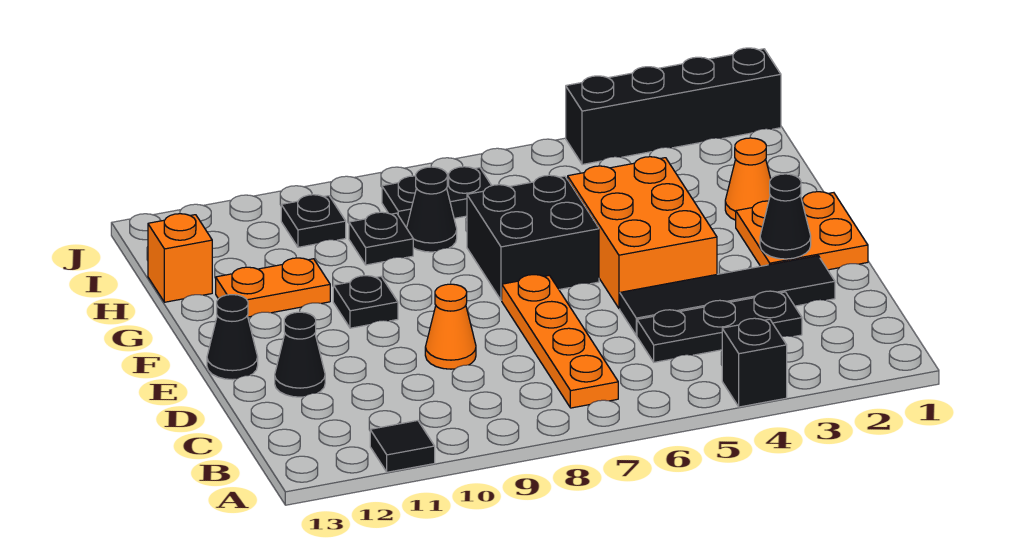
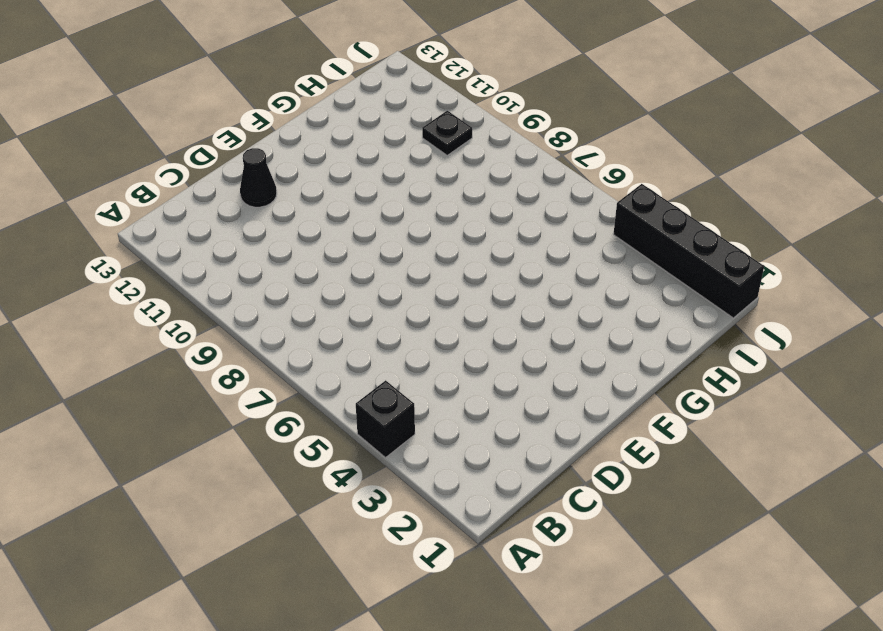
none -> black 1x1 tile [370,421,435,472]
none -> orange 1x4 plate [502,275,618,408]
none -> black 1x3 plate [637,291,802,362]

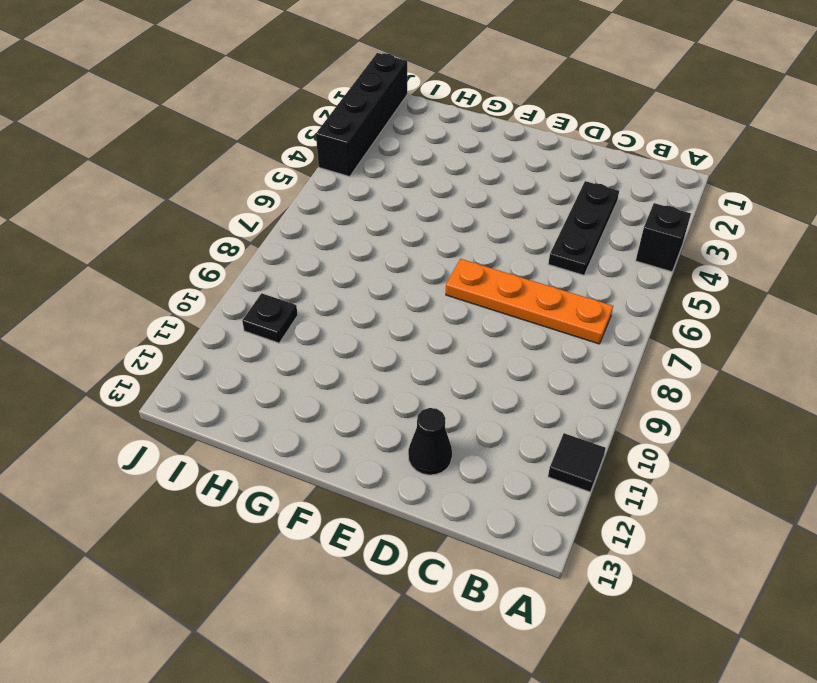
none -> black 1x4 tile [620,256,835,335]
none -> orange 1x1 cone [425,284,476,369]
none -> orange 2x2 plate [736,192,868,270]

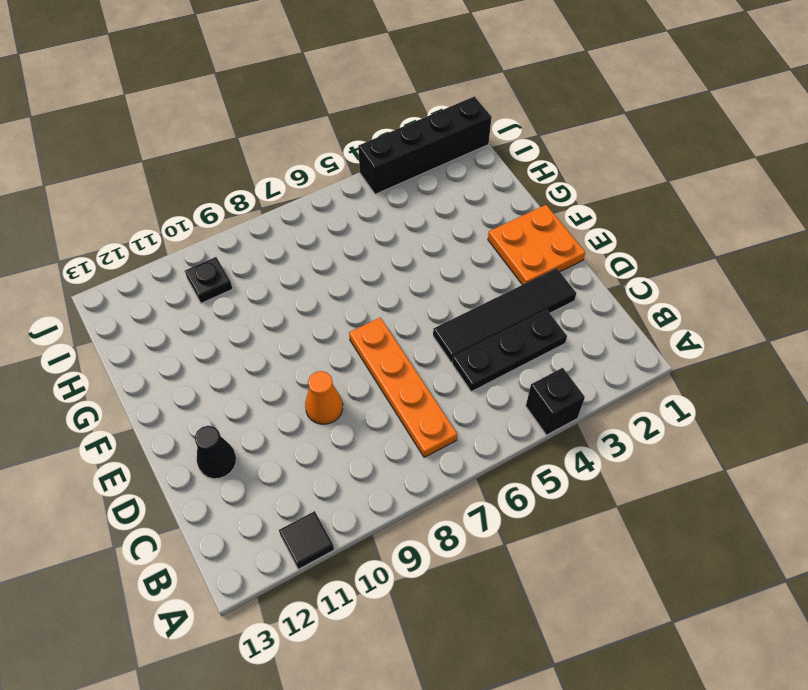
none -> orange 2x3 brick [568,157,717,309]
none -> black 1x1 cone [207,295,258,380]
none -> black 2x2 brick [467,175,599,300]

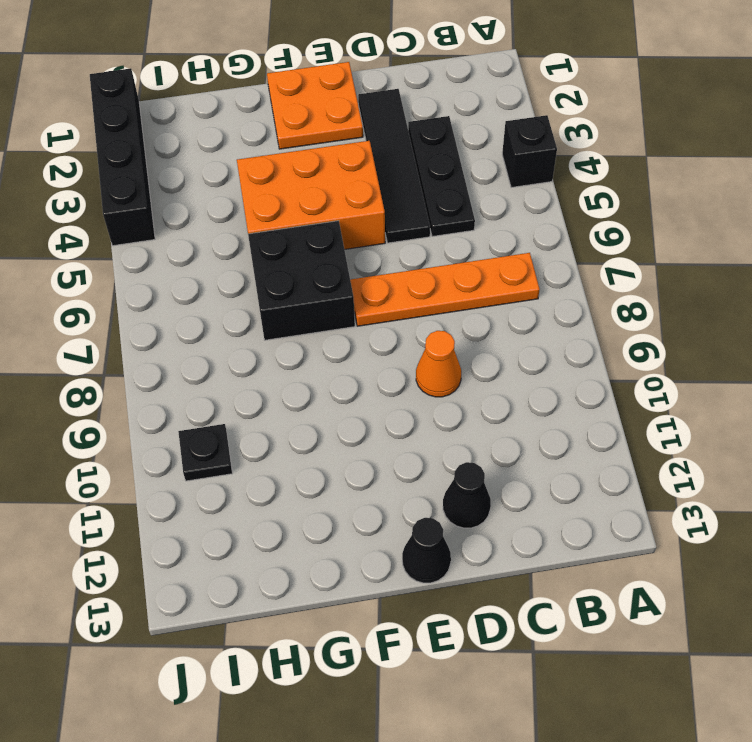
none -> black 1x1 tile [370,421,435,472]
none -> black 1x1 plate [333,276,398,328]
none -> orange 1x1 cone [725,138,771,220]

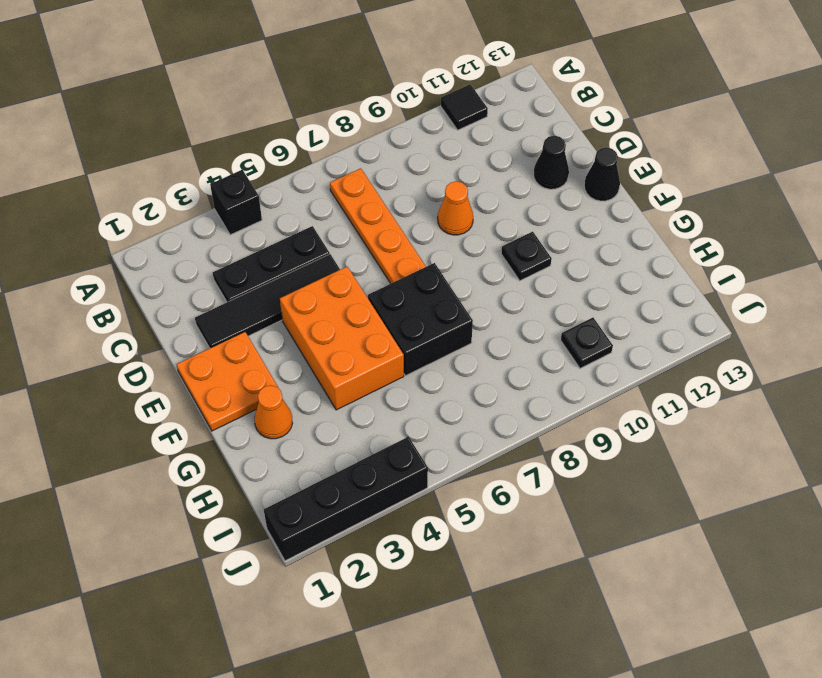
none -> orange 1x2 plate [216,258,330,317]
none -> black 1x1 cone [407,167,457,252]
none -> black 1x1 plate [349,212,413,265]

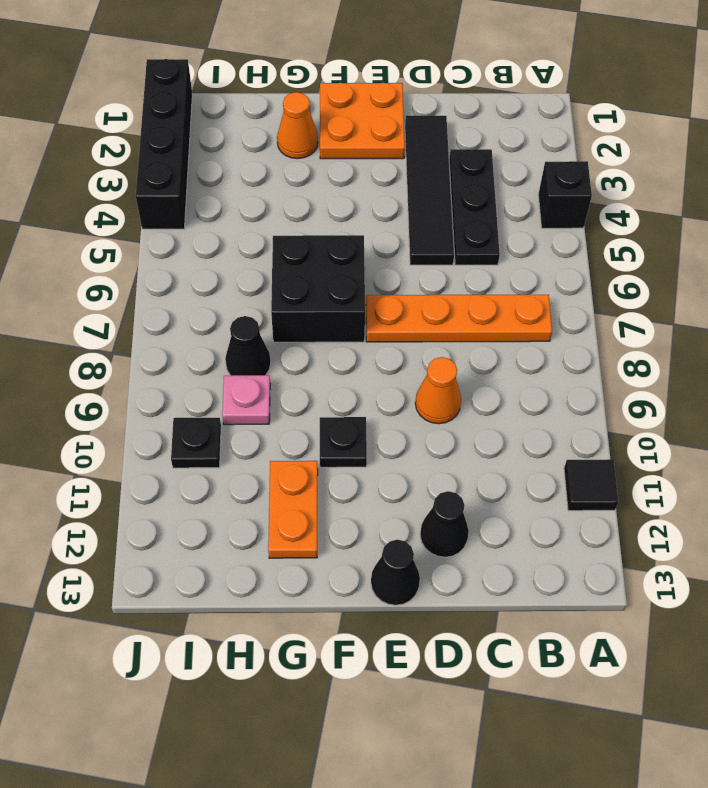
pink 1x1 plate [222,375,270,425] -> black 1x1 plate [349,212,413,265]
none -> orange 2x3 brick [568,157,717,309]
none -> orange 1x1 brick [148,214,212,302]
none -> black 1x2 plate [382,167,492,227]

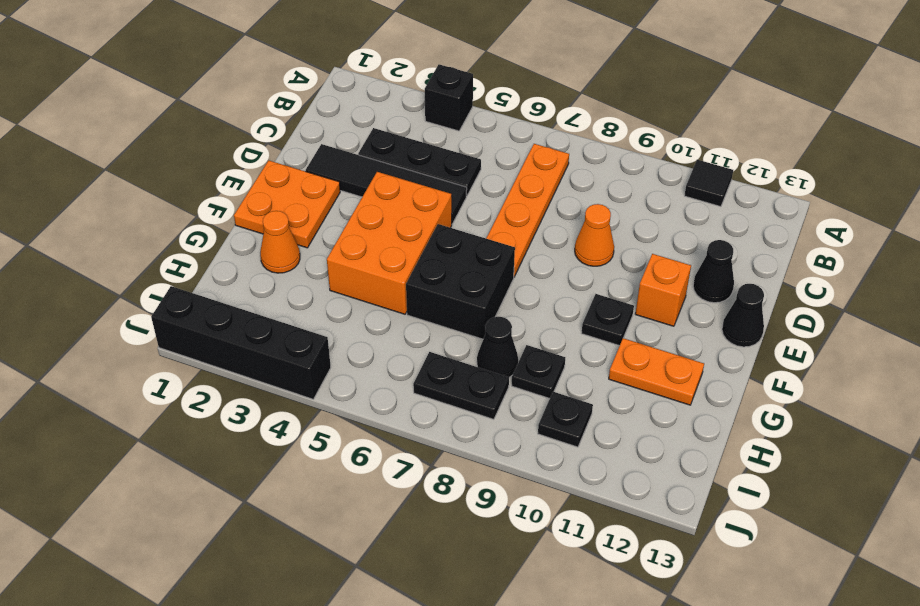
orange 1x1 brick [635,254,691,326] -> orange 1x1 brick moved to [148,214,212,302]
none -> black 1x1 cone [760,174,811,259]

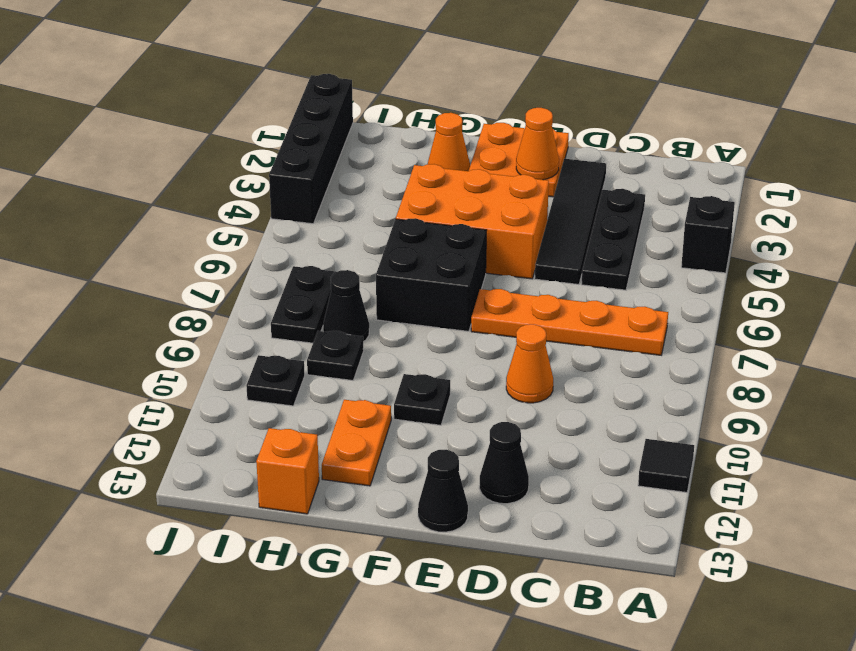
orange 1x1 cone [516,108,559,180] -> black 1x1 cone [760,174,811,259]

